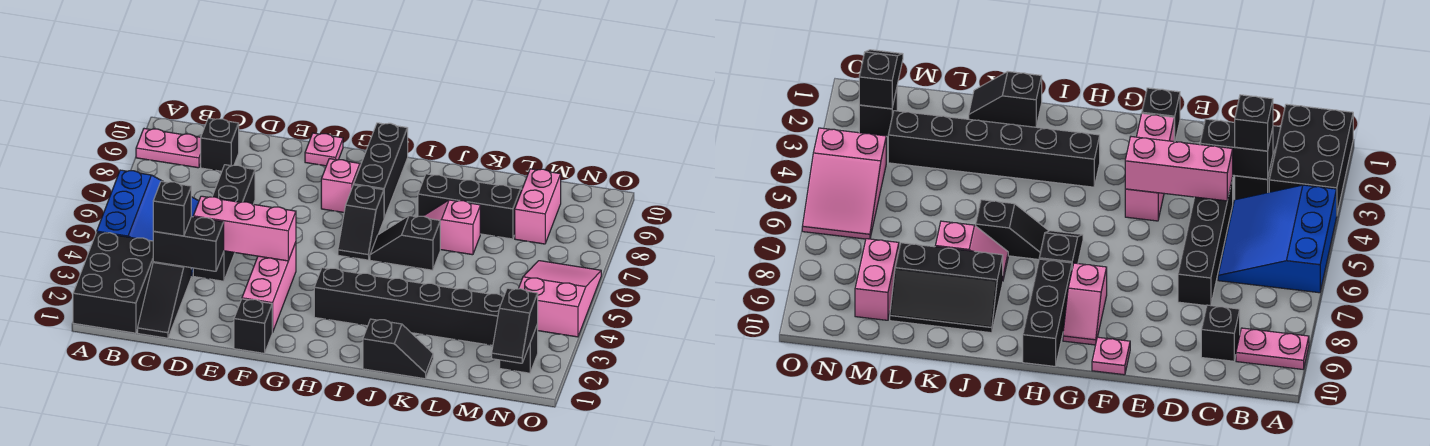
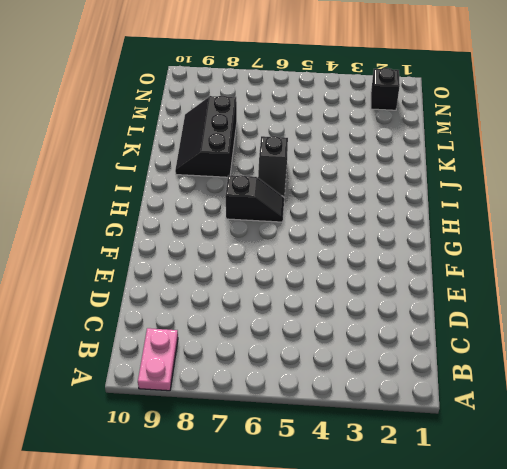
none -> black 2x3 brick [73,232,153,333]
none -> blue 3x3 slope [97,170,199,276]
none -> black 1x3 slope [138,262,191,338]

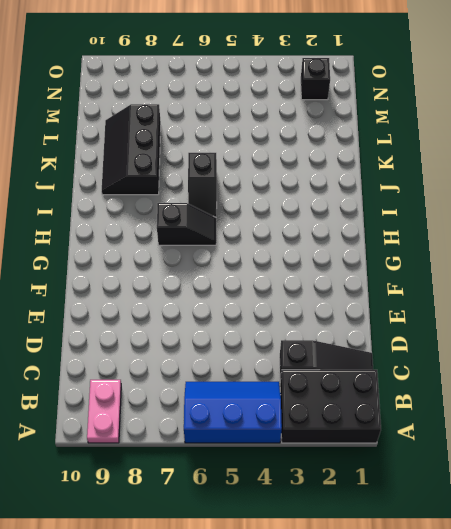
blue 2x3 slope [184,382,282,443] -> blue 3x3 slope [97,170,199,276]
none -> black 1x1 brick [201,118,239,171]
none -> black 1x4 brick [193,165,255,281]
none -> black 1x1 brick [234,299,272,353]

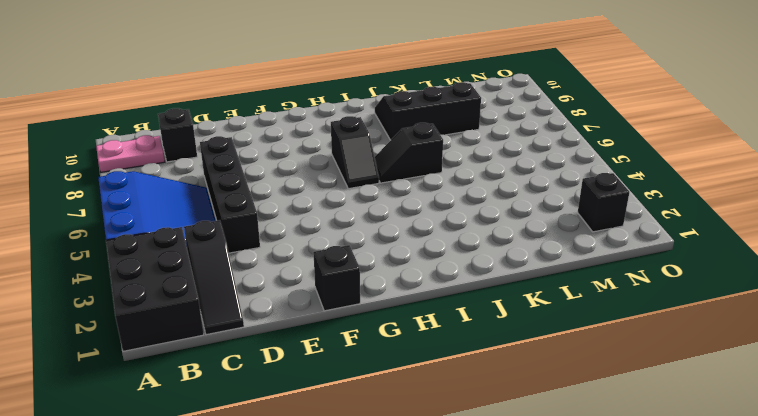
none -> pink 1x3 brick [242,242,296,332]
none -> pink 1x1 plate [305,133,343,166]
none -> pink 1x2 slope [321,159,361,212]

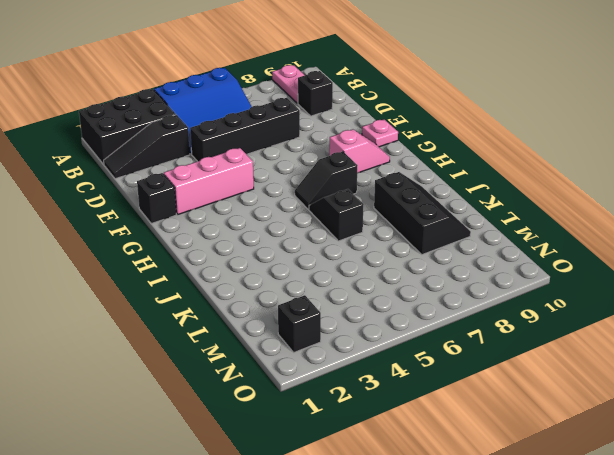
none -> black 1x6 brick [314,268,504,345]
none -> black 1x3 brick [354,123,408,218]
none -> black 1x2 slope [363,319,433,379]

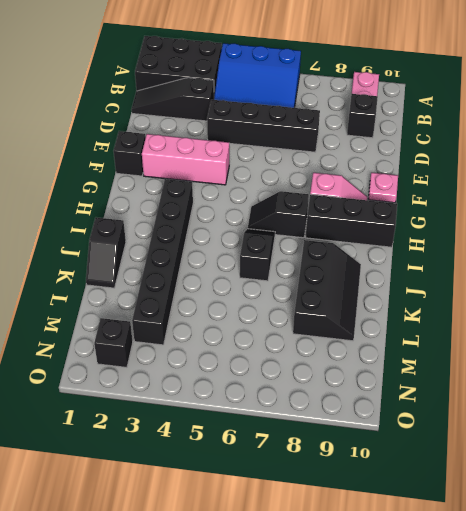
none -> pink 1x2 slope [424,200,480,255]
none -> pink 1x2 brick [515,169,561,244]
none -> pink 2x3 slope [519,261,601,337]

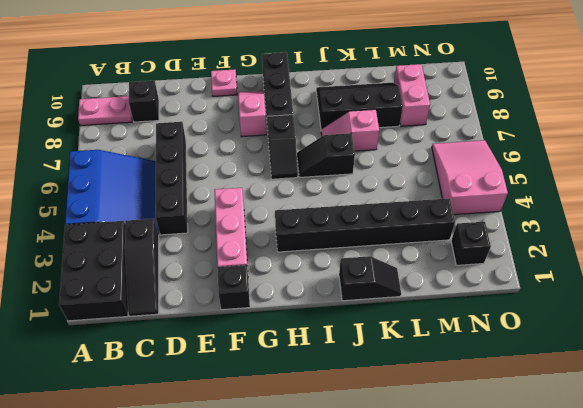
none -> black 1x2 brick [153,217,224,271]
none -> pink 1x3 brick [193,196,296,261]
none -> black 1x2 slope [492,288,538,363]

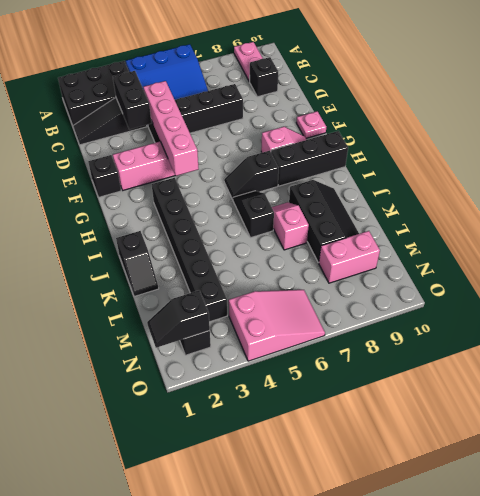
pink 1x4 brick [143,81,199,176] -> pink 1x3 brick [193,196,296,261]
none -> black 1x1 brick [153,181,191,236]

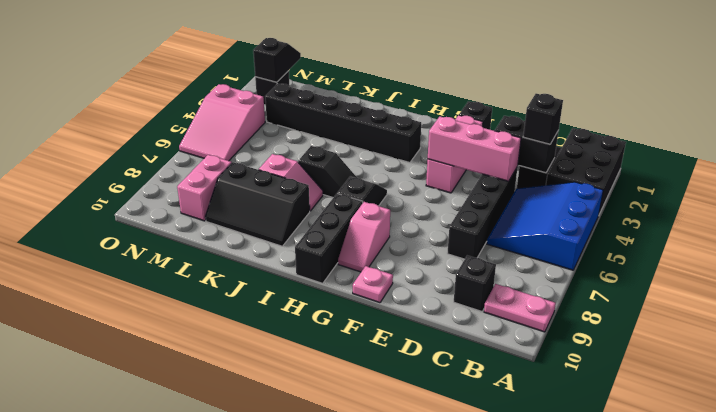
none -> black 1x2 slope [363,319,433,379]

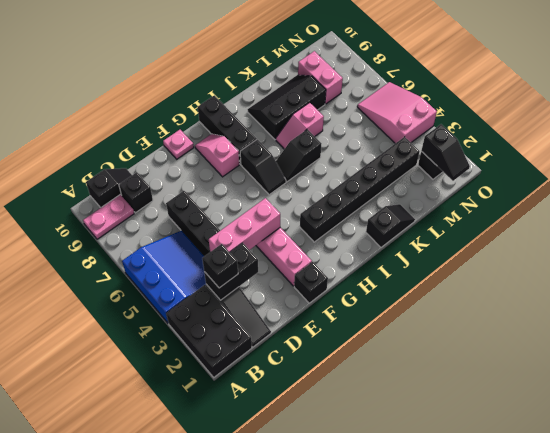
black 1x2 slope [86,168,132,208] -> none

